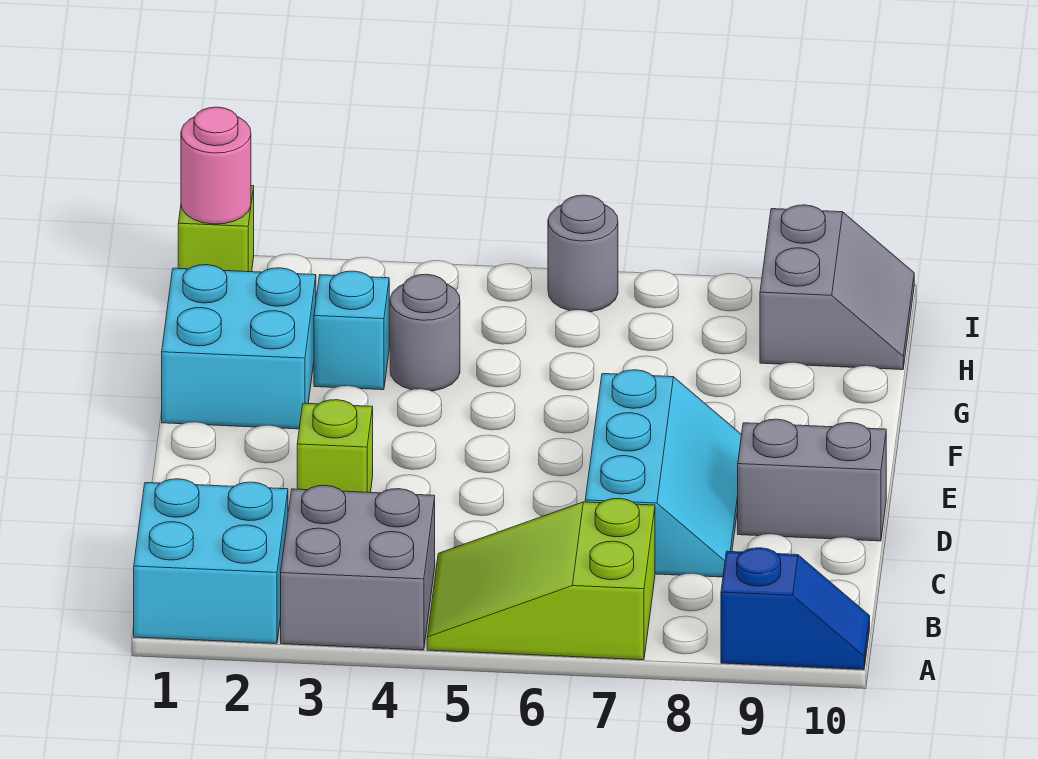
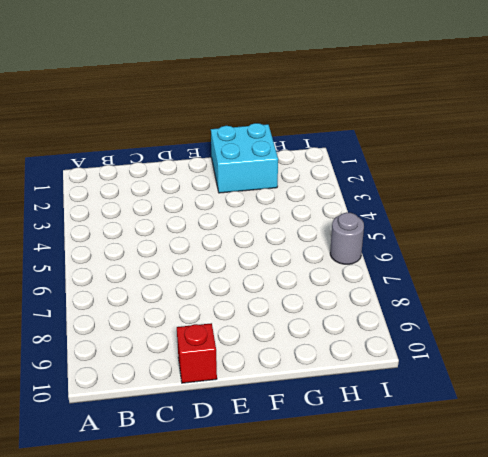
red 1x1 brick [177,323,217,383] -> grey 1x2 brick [738,419,886,541]
none -> cyan 2x2 brick [134,479,288,643]
none -> grey 2x2 brick [281,485,435,650]
none -> lime 2x3 slope [427,499,655,660]

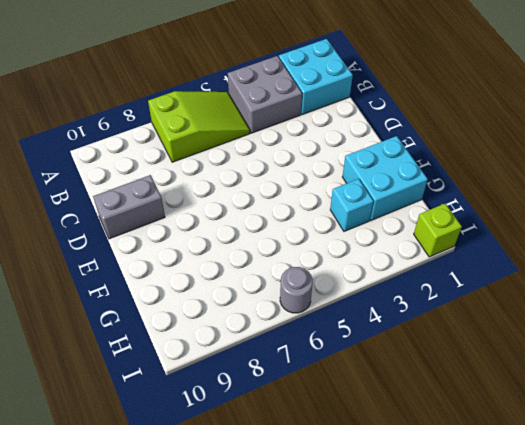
none -> blue 1x2 slope [721,548,870,670]
none -> cyan 2x3 slope [585,370,741,577]
none -> lime 1x1 brick [297,400,373,493]

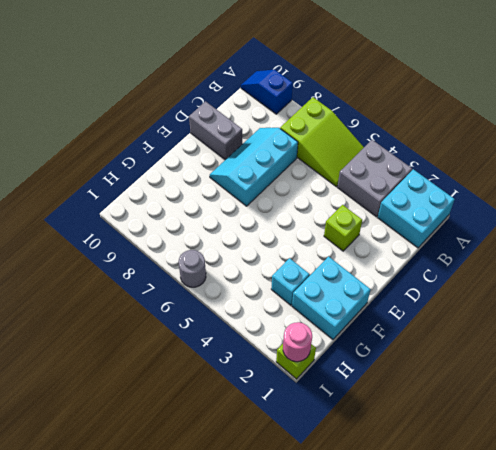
none -> grey 1x1 round brick [390,274,460,391]
none -> grey 2x2 slope [760,205,914,370]

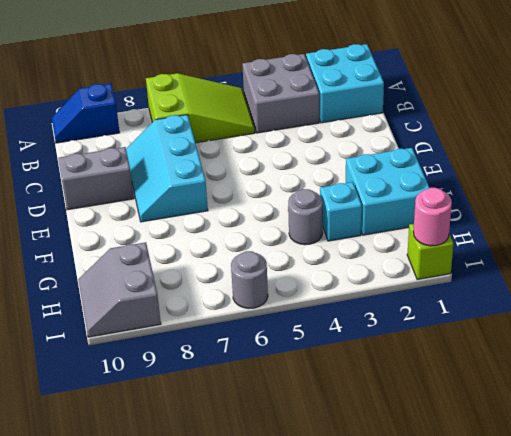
none -> lime 1x1 brick [297,400,373,493]

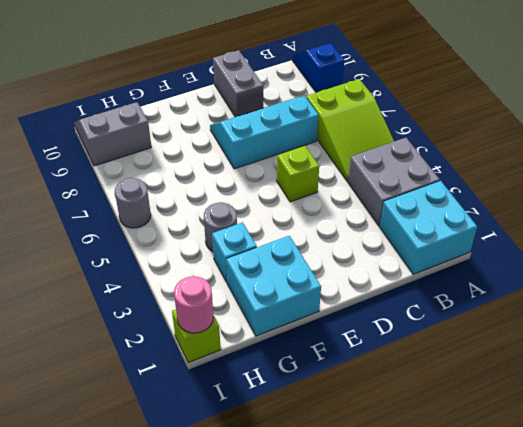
lime 1x1 brick [277,146,319,202] -> lime 1x1 brick moved to [297,400,373,493]

